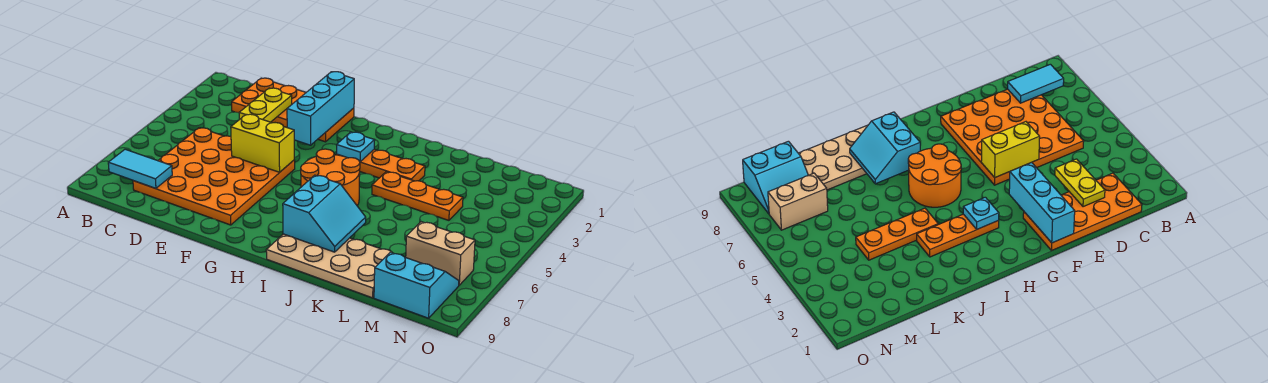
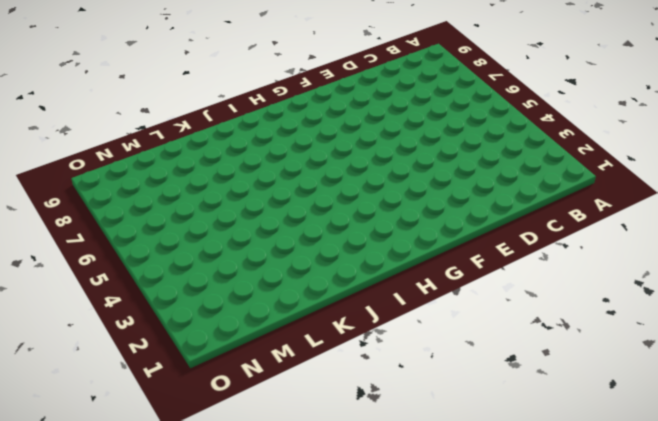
none -> orange 2x4 plate [232,78,354,142]
none -> orange 4x4 plate [133,128,295,225]
none -> orange 1x3 plate [336,149,425,181]

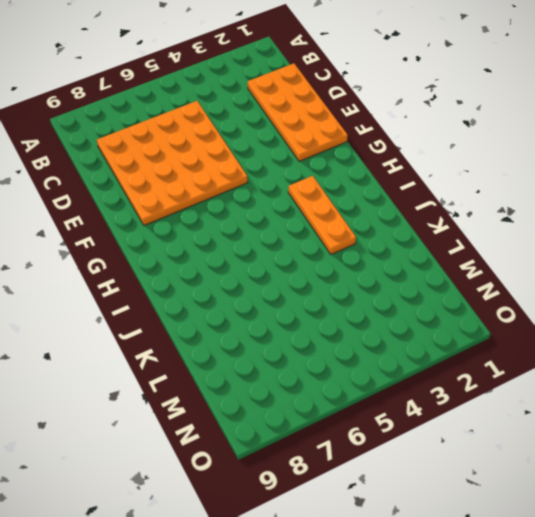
none -> orange 2x2 round brick [301,149,360,206]
none -> tan 2x4 plate [266,234,392,298]
none -> orange 1x3 plate [372,172,463,220]

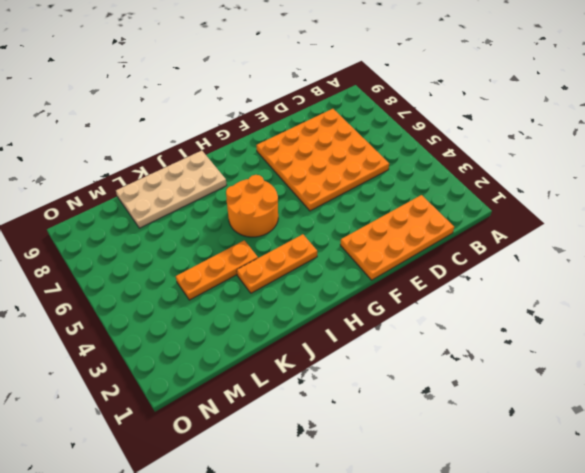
none -> tan 1x2 brick [406,222,475,285]
none -> cyan 2x2 slope [374,252,459,318]
none -> cyan 1x2 tile [108,149,172,188]

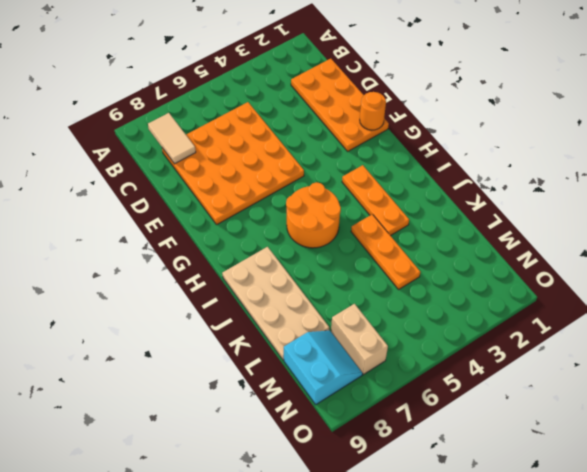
tan 1x2 tile [148,113,196,164] -> cyan 1x2 tile [108,149,172,188]
orange 1x1 round brick [360,92,386,130] -> cyan 1x3 brick [287,72,354,145]
none -> yellow 1x2 plate [239,88,292,122]
none -> yellow 1x2 brick [231,114,294,172]
none -> cyan 1x1 plate [336,132,375,162]

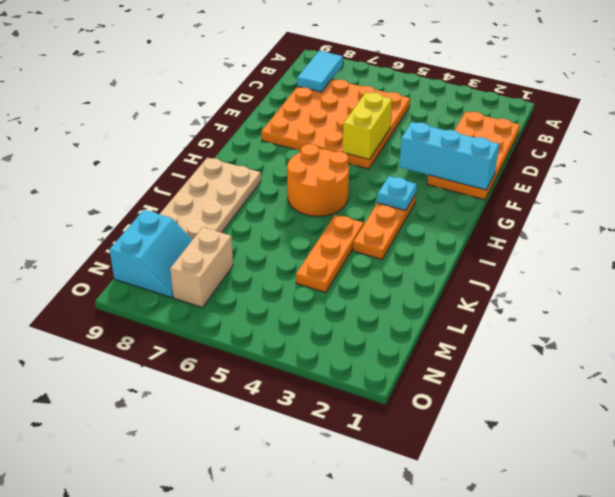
none -> yellow 1x2 plate [239,88,292,122]
none -> cyan 2x2 slope [283,175,366,252]

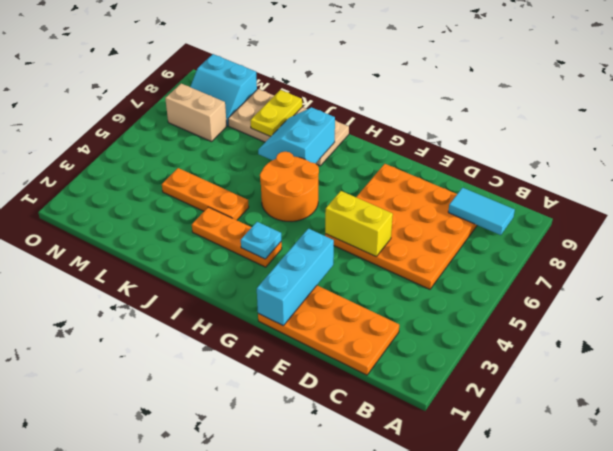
yellow 1x2 plate [250,90,302,137] -> yellow 1x2 plate moved to [239,88,292,122]

